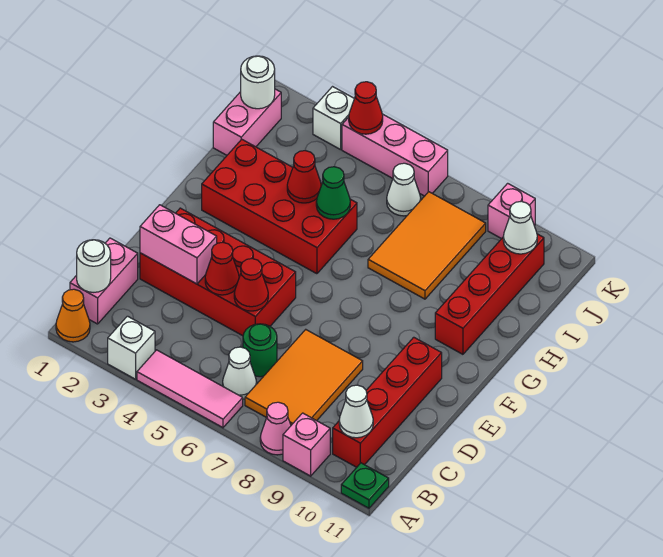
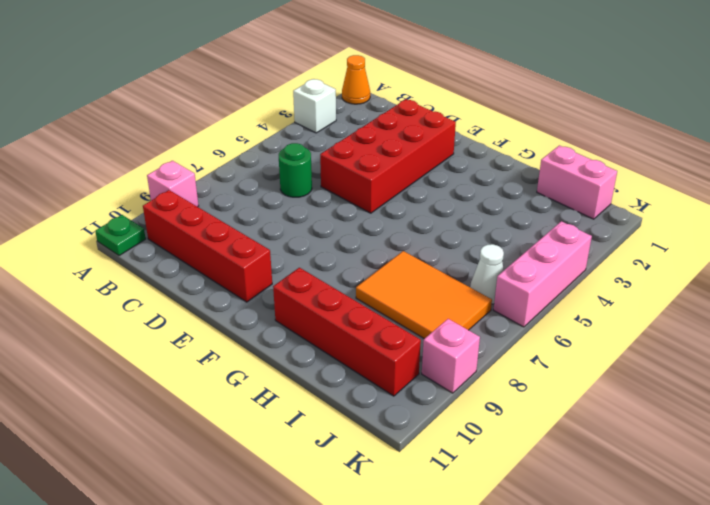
none -> pink 1x3 tile [137,350,243,428]
none -> pink 1x1 cone [260,402,291,455]
none -> pink 1x2 brick [70,238,138,324]
none -> white 1x1 cone [223,347,257,399]

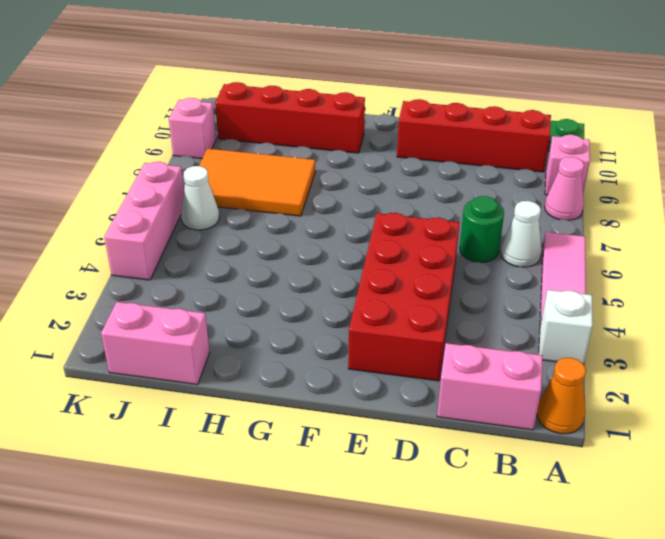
none -> orange 2x3 tile [245,330,363,425]
none -> red 2x4 brick [202,139,357,274]
none -> white 1x1 brick [313,87,354,150]
none -> white 1x1 round brick [77,240,111,292]

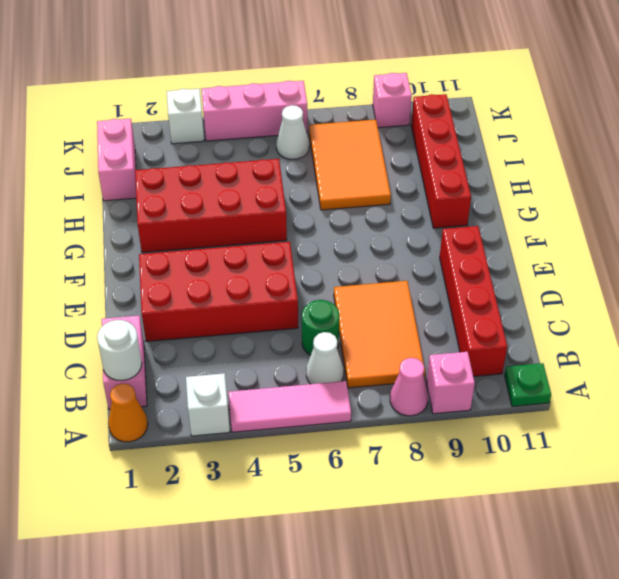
none -> white 1x1 cone [339,385,373,438]
none -> pink 1x2 brick [140,205,217,284]
none -> red 1x1 cone [205,242,239,295]
none -> red 1x1 cone [234,259,268,311]

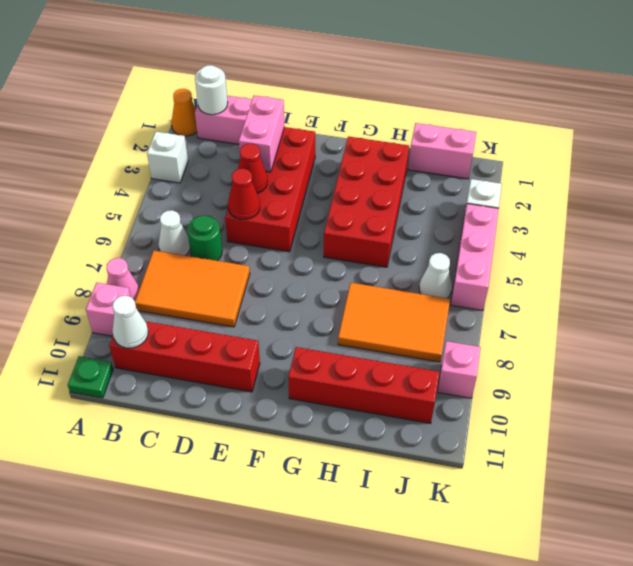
none -> pink 1x3 tile [137,350,243,428]
none -> red 1x1 cone [287,150,321,203]
none -> green 1x1 cone [316,167,350,219]
none -> white 1x1 round brick [241,56,275,109]

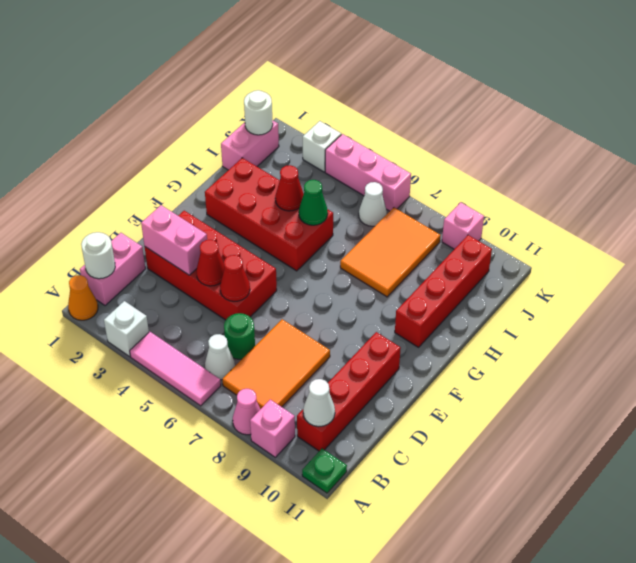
none -> white 1x1 cone [503,201,537,254]
none -> red 1x1 cone [349,82,383,134]

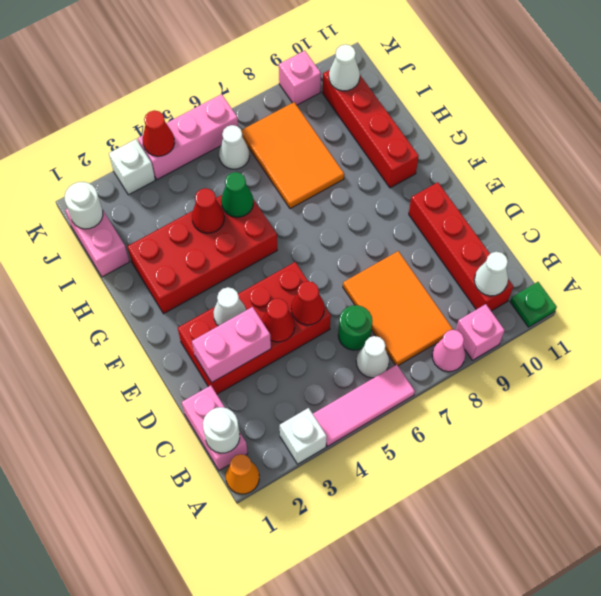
white 1x1 cone [214,287,246,326] -> none

